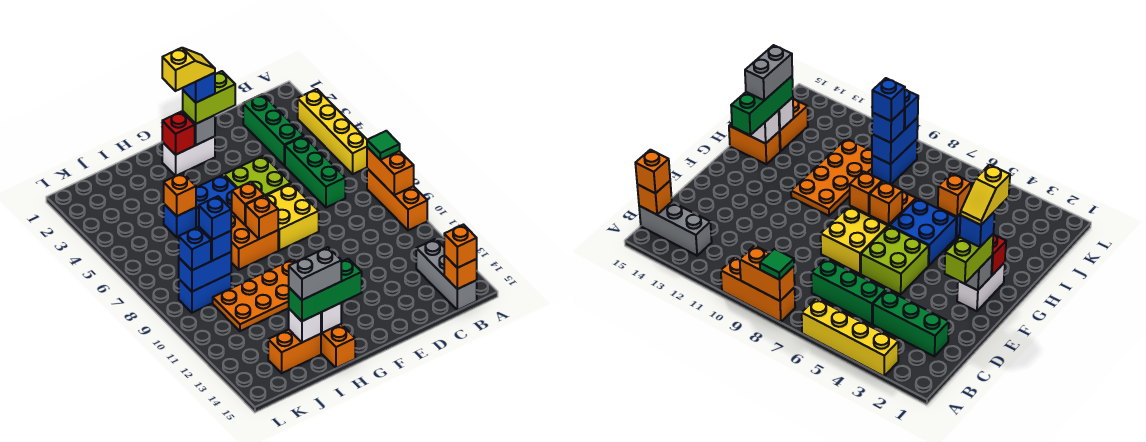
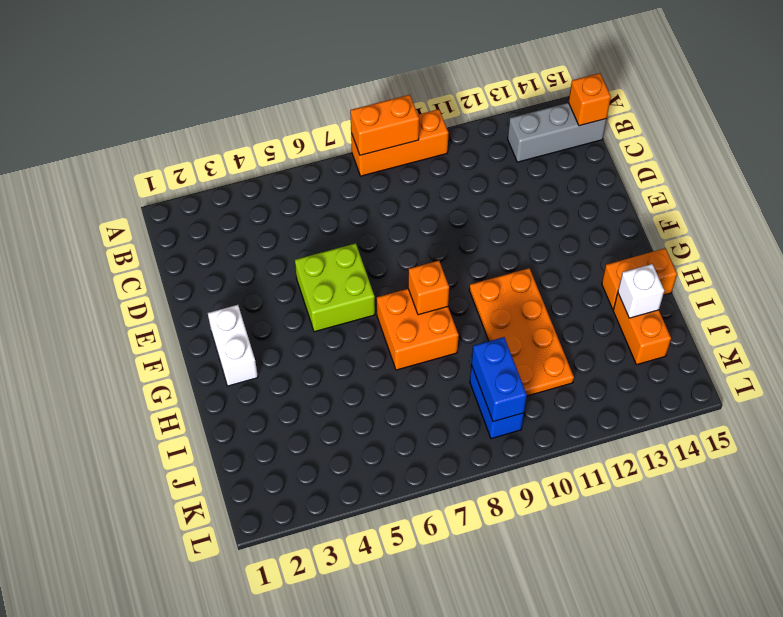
none -> yellow 1x4 brick [298,89,367,174]
none -> green 1x3 brick [243,94,304,165]
none -> green 1x3 brick [285,136,345,208]
none -> yellow 2x2 brick [266,184,319,250]

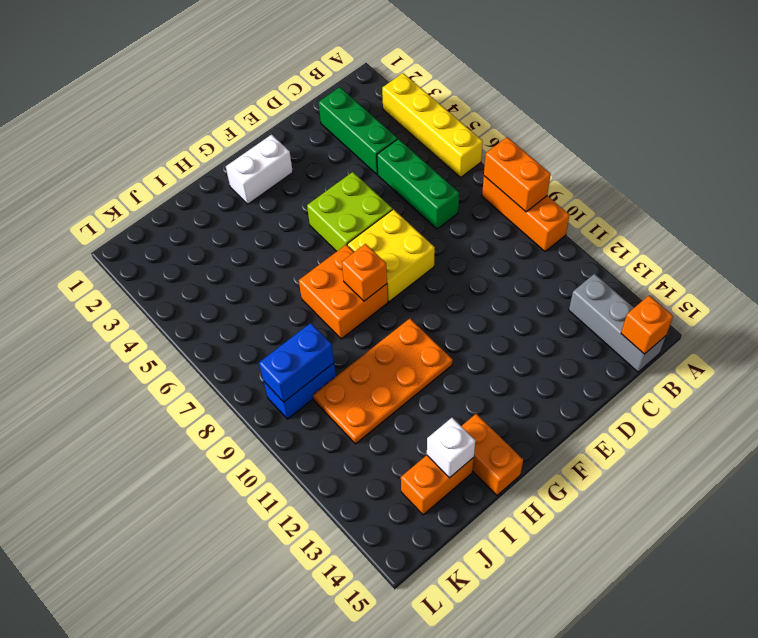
none -> blue 2x2 brick [196,175,236,228]
none -> blue 1x1 brick [164,204,196,237]
none -> grey 1x1 brick [183,112,215,145]
none -> red 1x1 brick [162,112,195,155]

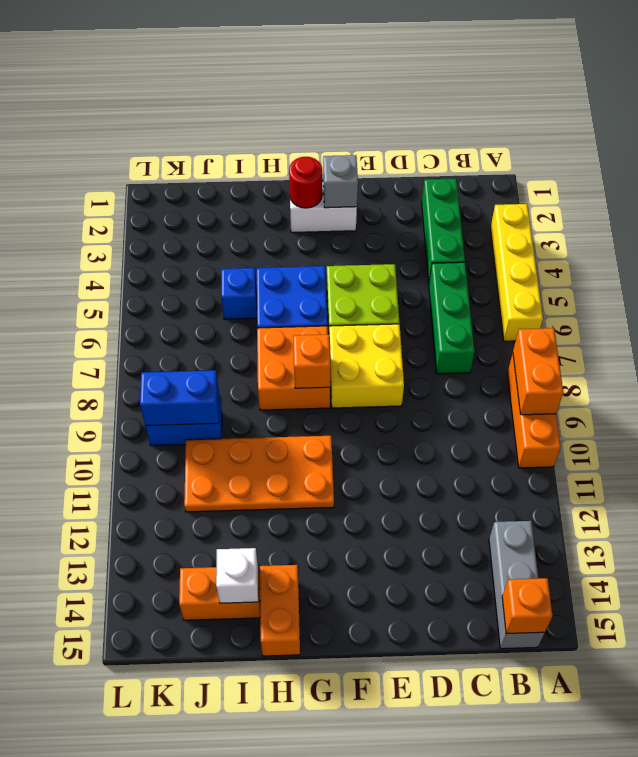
red 1x1 round brick [289,157,322,208] -> red 1x1 brick [162,112,195,155]
none -> orange 1x1 brick [232,182,265,225]
none -> white 1x1 brick [321,303,341,333]
none -> orange 1x1 brick [164,173,196,216]
none -> green 1x1 tile [367,131,400,160]

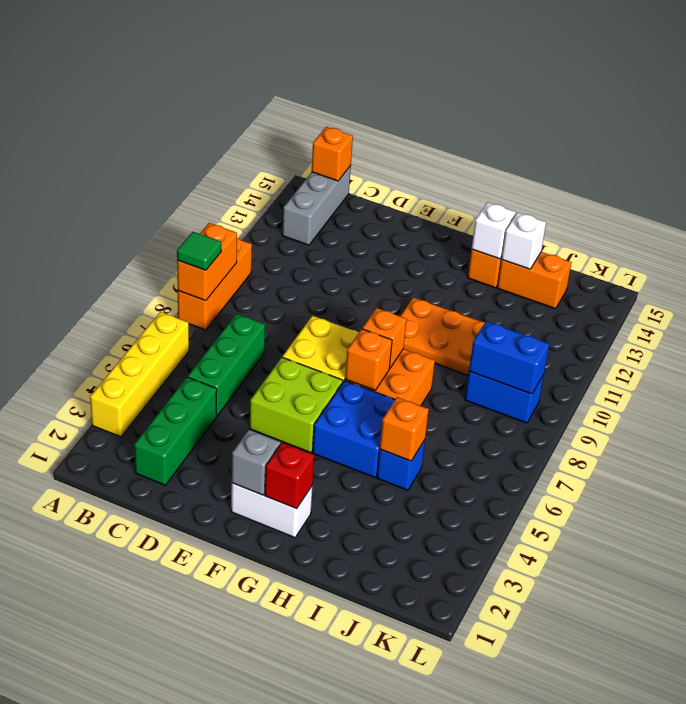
none -> orange 1x1 brick [444,225,477,268]
none -> lime 1x2 brick [183,71,235,124]
none -> green 1x3 brick [289,259,362,321]
none -> blue 1x1 brick [199,227,231,261]

